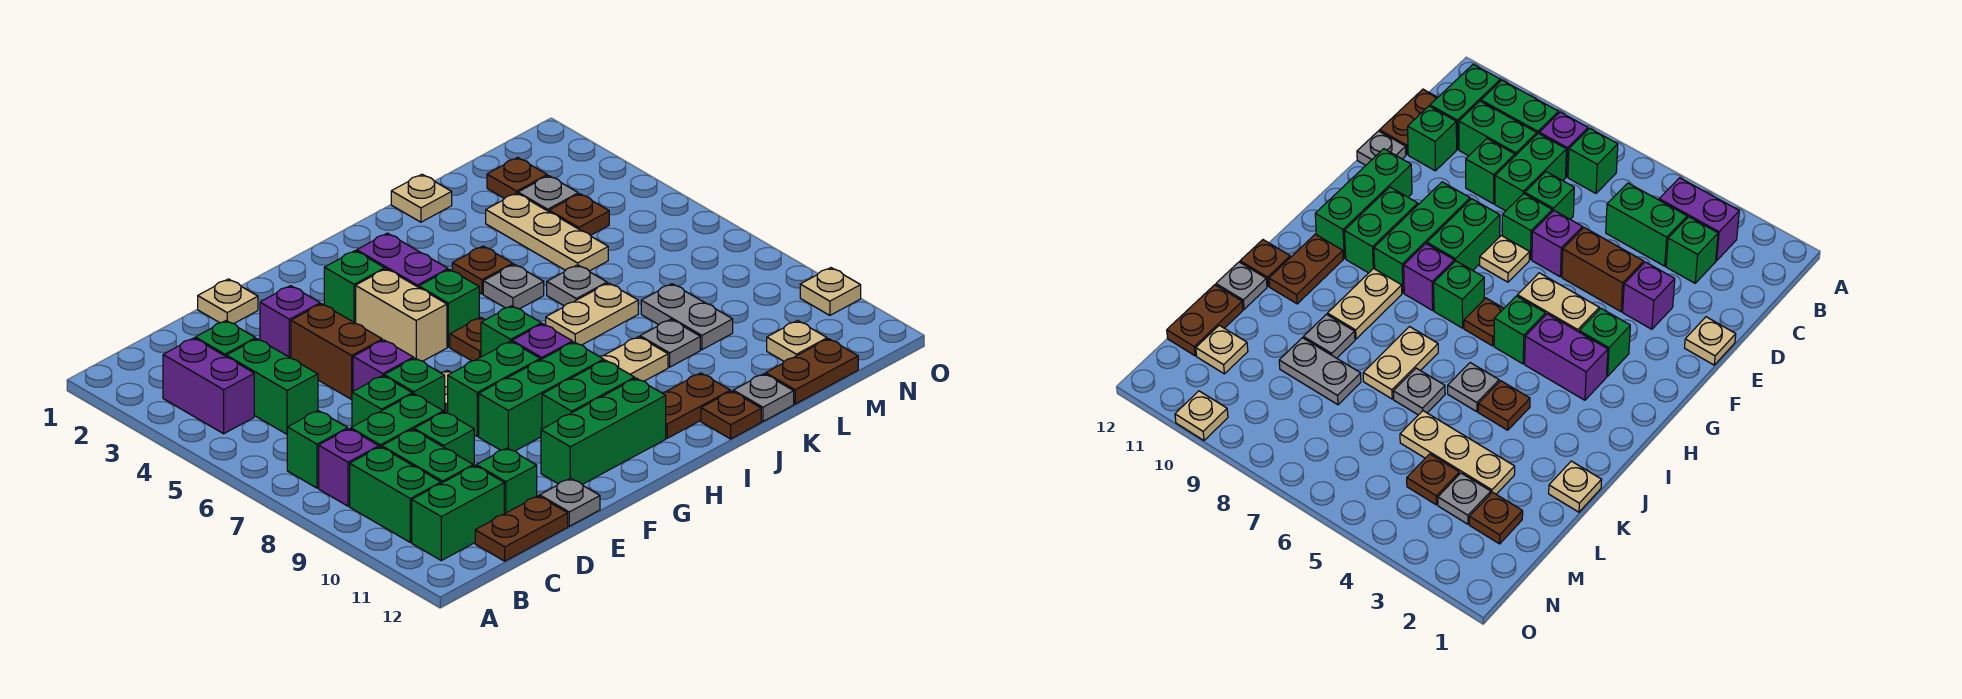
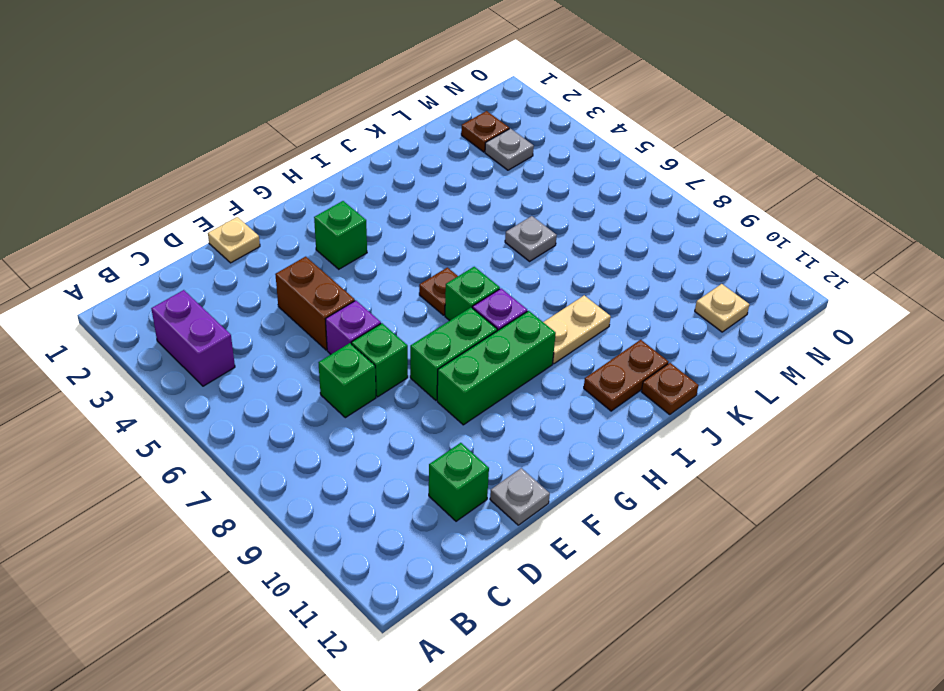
none -> green 1x1 brick [287,411,348,488]
none -> purple 1x1 brick [319,429,379,506]
none -> green 1x2 brick [350,447,441,542]
none -> green 1x2 brick [412,465,504,561]

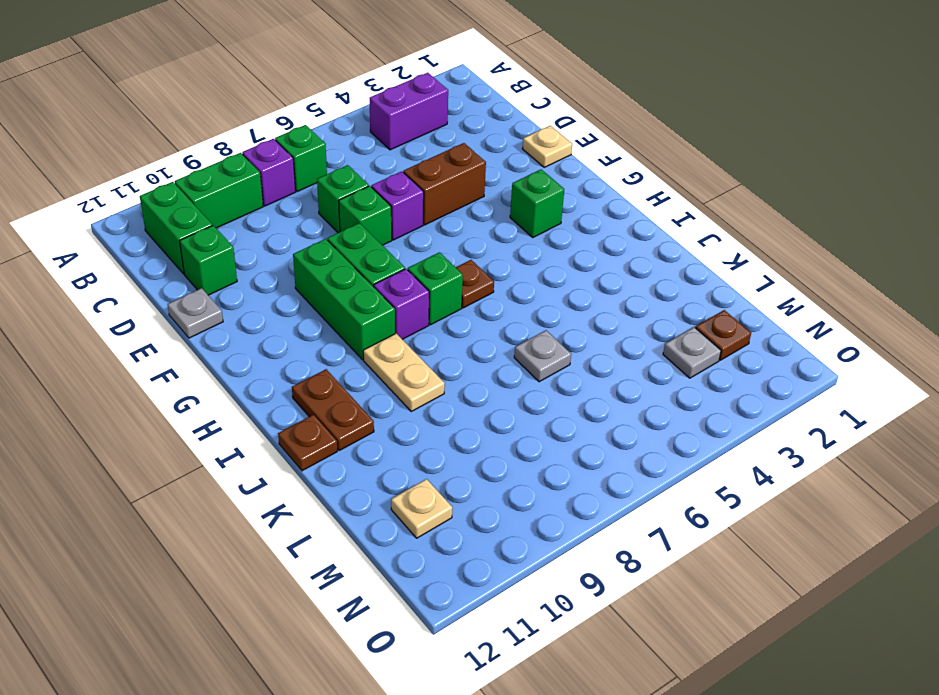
none -> green 1x1 brick [195,321,256,356]
none -> green 1x2 brick [226,339,318,434]
none -> green 1x2 brick [351,394,443,447]
none -> green 1x2 brick [382,429,473,483]

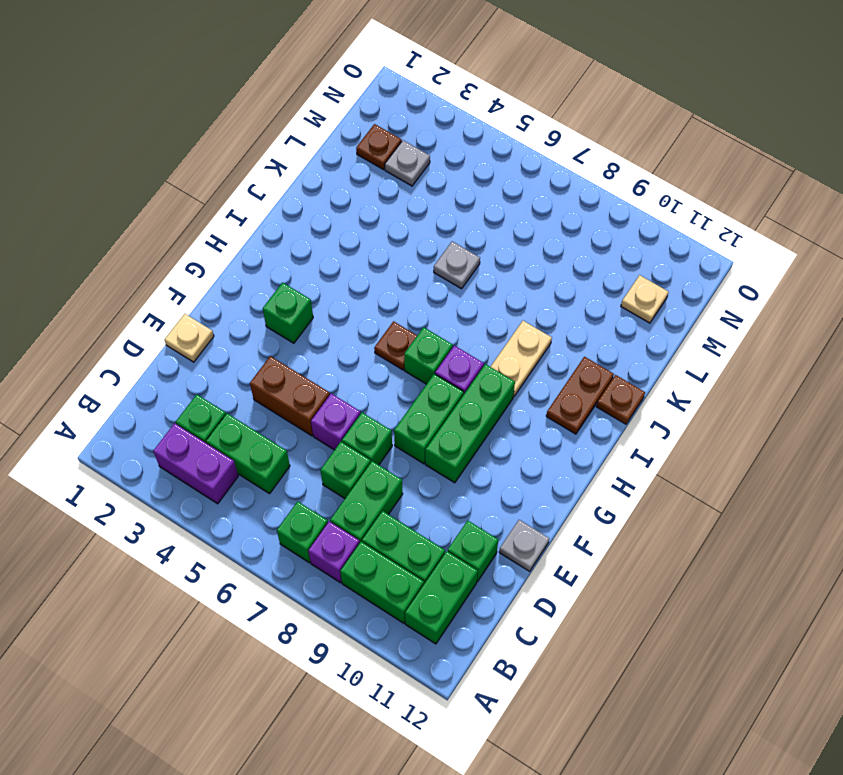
none -> brown 1x2 plate [475,496,568,561]
none -> green 1x1 brick [414,412,474,466]
none -> purple 1x1 brick [260,286,320,358]
none -> tan 1x1 plate [1480,235,1530,282]

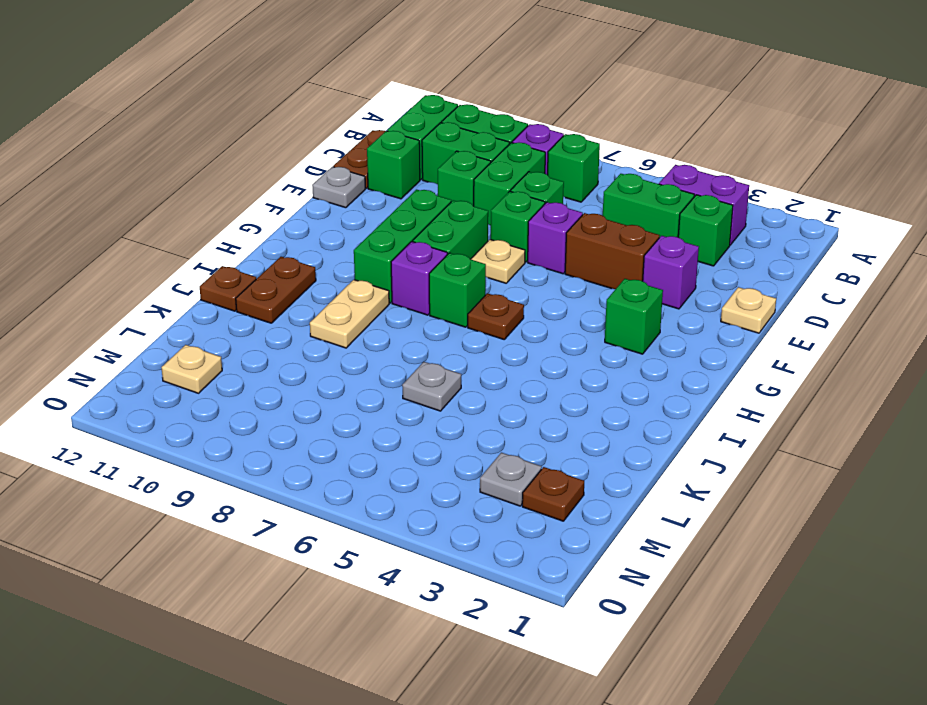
none -> green 1x3 brick [541,378,666,484]
none -> tan 1x2 brick [356,269,447,361]
none -> green 1x2 brick [542,360,635,429]
none -> purple 1x2 brick [357,233,448,287]

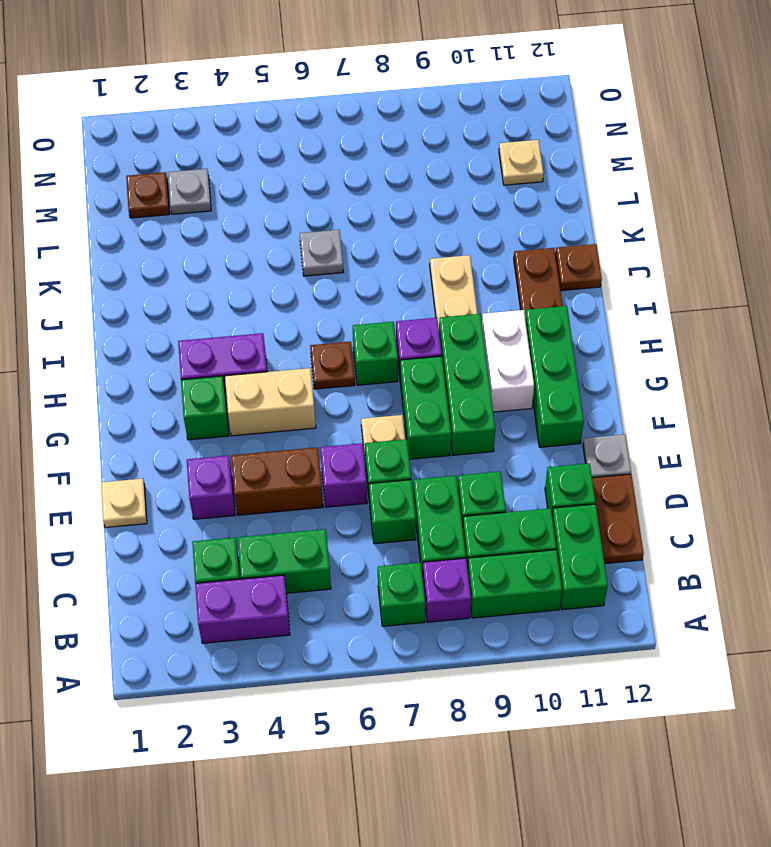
white 1x2 brick [482,310,534,412] -> green 1x2 brick [542,360,635,429]
none -> green 1x1 brick [419,269,479,347]
none -> brown 1x1 plate [452,246,513,294]
none -> grey 1x1 plate [483,264,544,309]
none -> tan 1x2 plate [546,283,638,345]

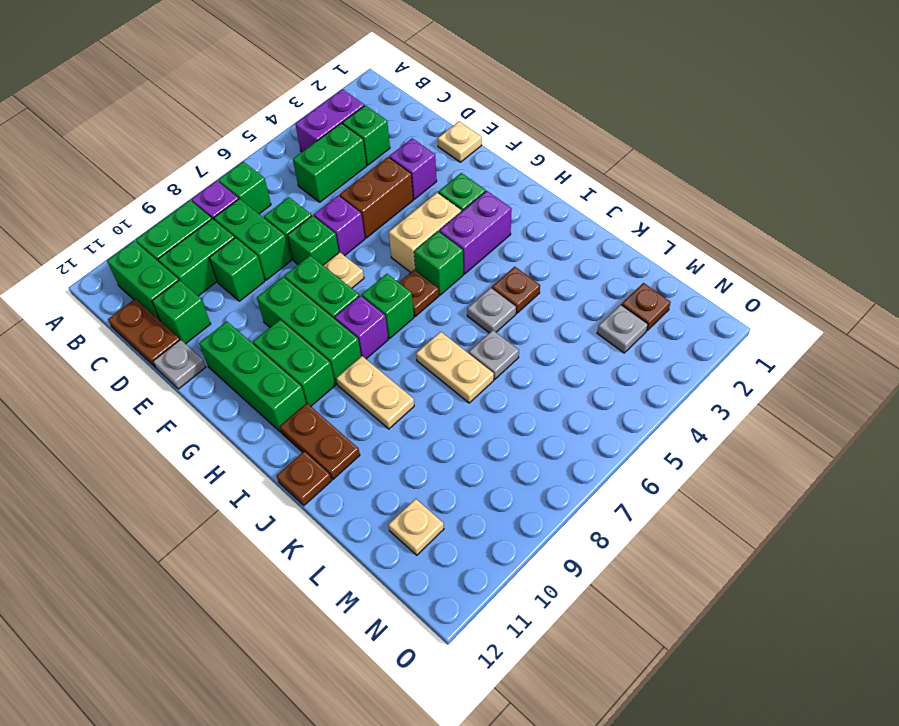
none -> tan 1x1 plate [391,174,452,222]
none -> grey 1x1 plate [640,319,700,367]
none -> grey 1x1 plate [733,374,794,421]
none -> tan 1x3 plate [486,193,608,271]

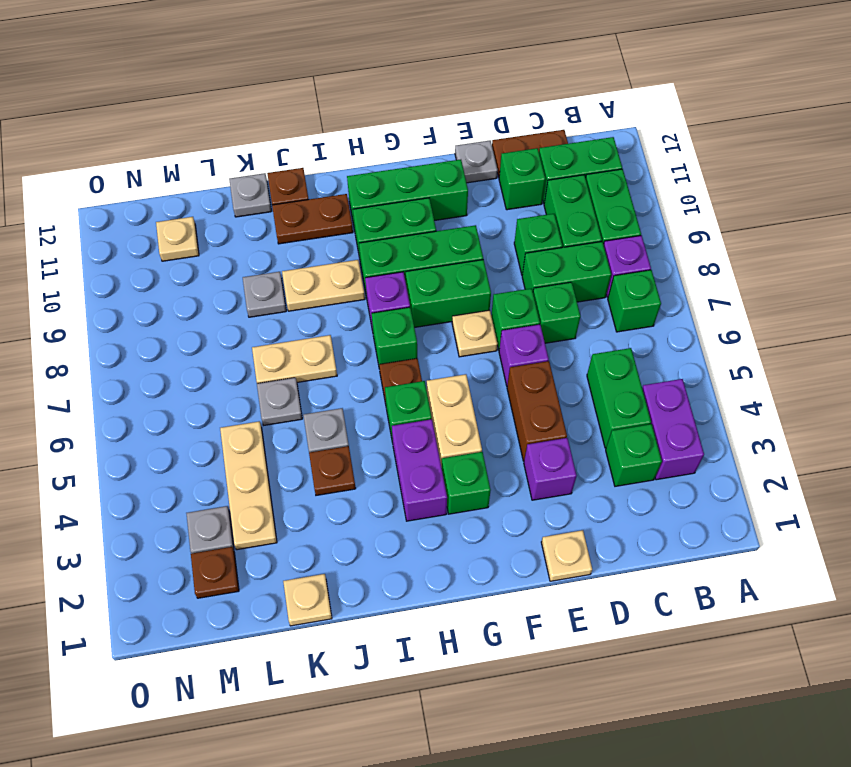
none -> grey 1x2 plate [641,284,733,350]
none -> brown 1x2 plate [766,339,858,404]
none -> brown 1x1 plate [549,194,609,236]
none -> tan 1x1 plate [800,268,861,315]

